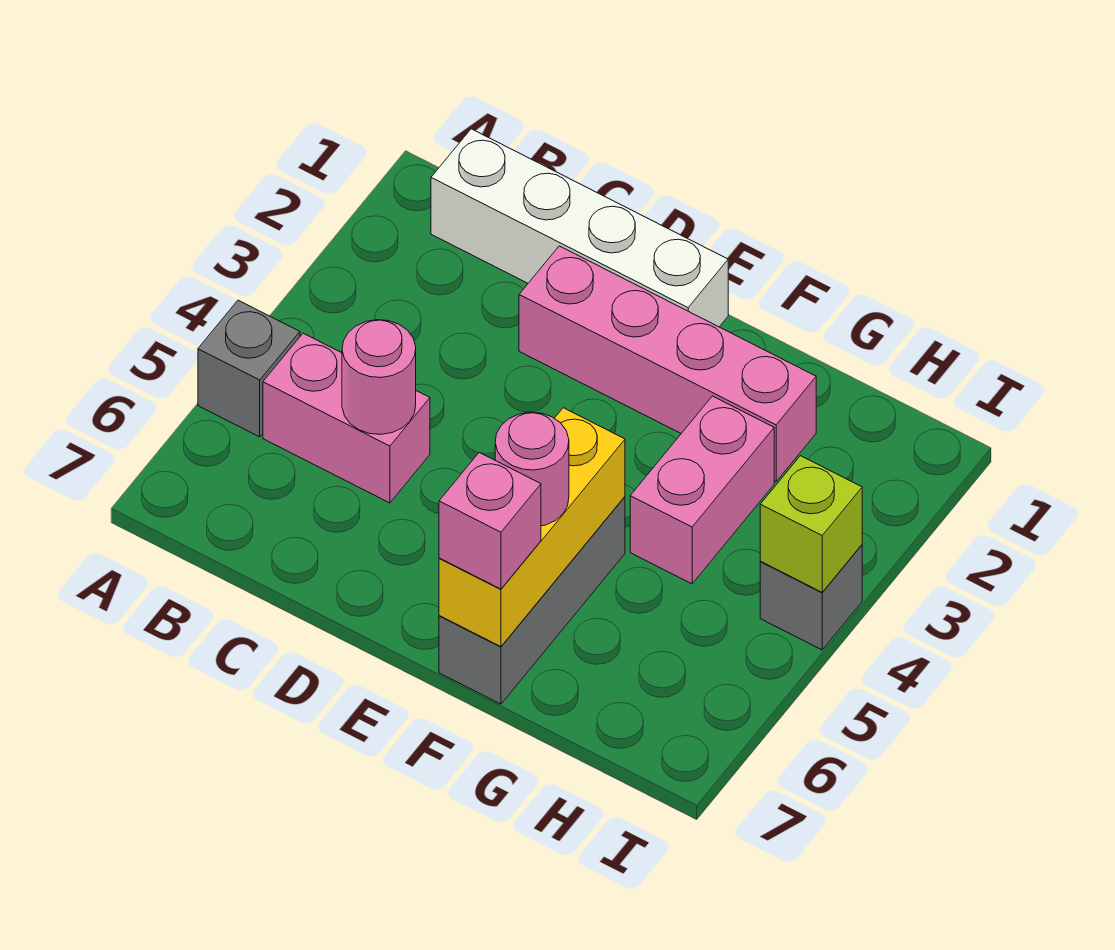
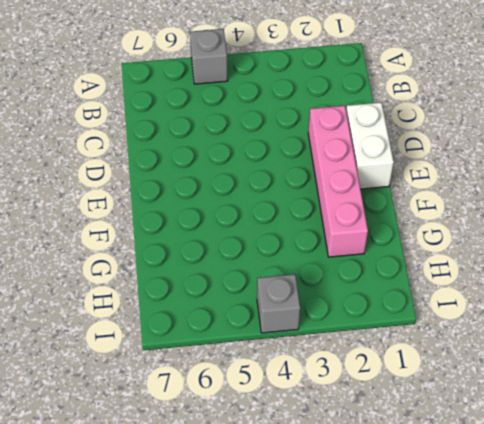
white 1x2 brick [346,103,394,189] -> white 1x4 brick [431,129,728,327]
none -> pink 1x2 brick [263,333,430,503]
none -> grey 1x3 brick [439,497,625,704]
none -> pink 1x2 brick [630,396,774,584]

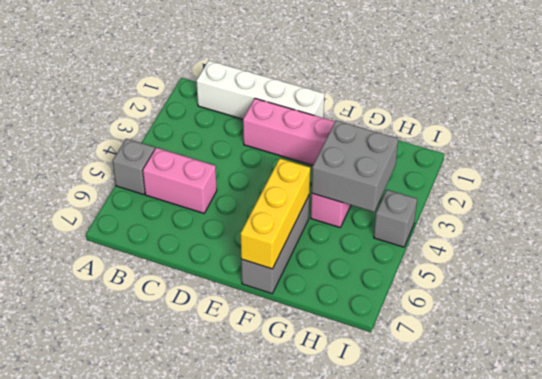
grey 2x2 brick [312,120,398,212] -> none
none -> pink 1x1 round brick [342,320,416,434]
none -> lime 1x1 brick [760,456,862,592]
none -> pink 1x1 round brick [495,412,569,526]

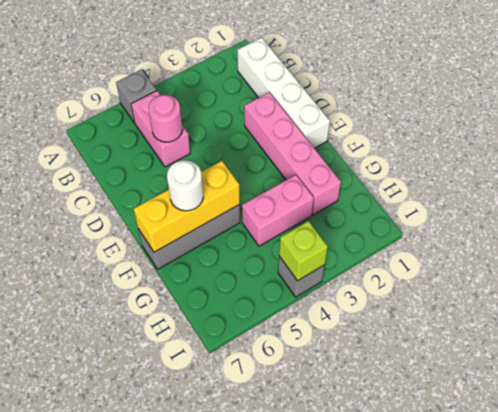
white 1x1 round brick [167,160,203,211] -> pink 1x1 round brick [495,412,569,526]
none -> pink 1x1 brick [439,453,541,589]

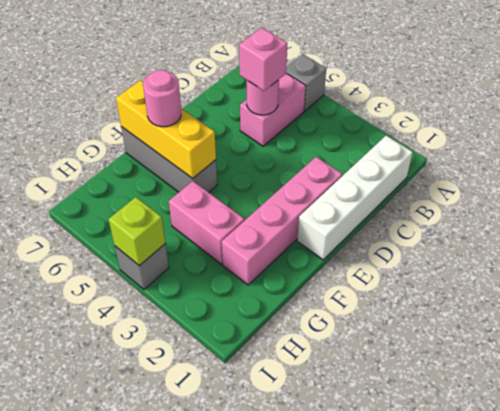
pink 1x1 brick [239,28,287,91] -> pink 1x1 brick moved to [439,453,541,589]

